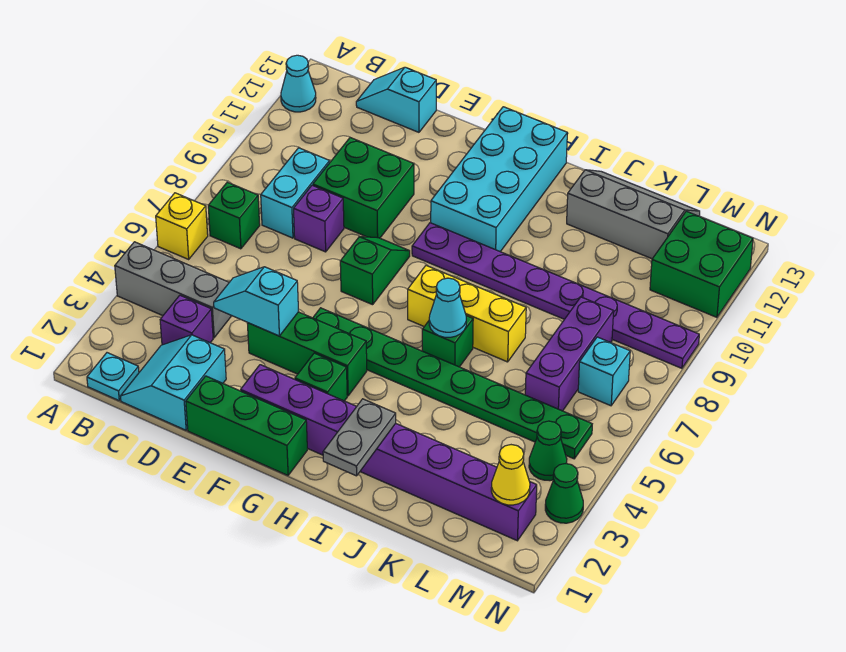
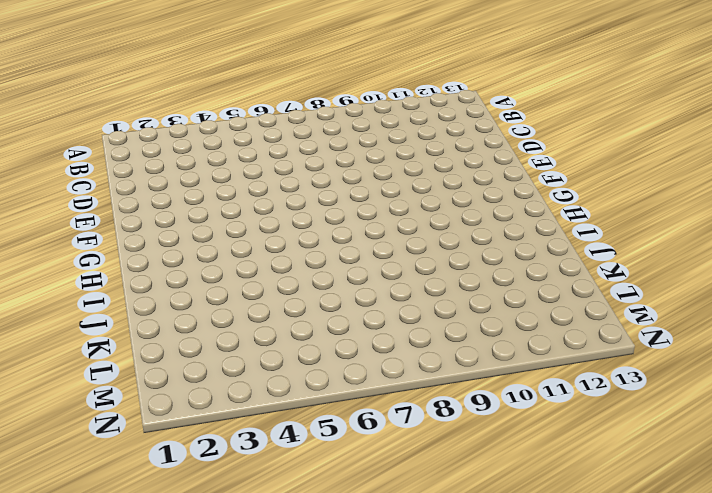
none -> grey 1x3 brick [115,242,232,338]
none -> yellow 1x1 brick [156,193,208,259]
none -> cyan 1x1 cone [281,55,316,112]
none -> cyan 1x1 plate [87,353,139,400]

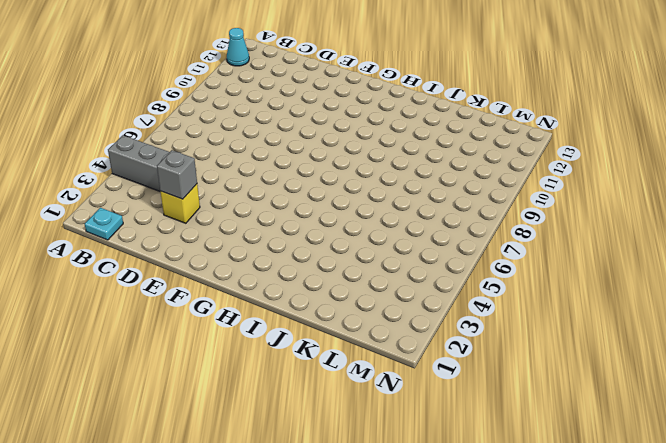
yellow 1x1 brick [160,184,200,223] -> yellow 1x1 brick moved to [156,193,208,259]
grey 1x1 brick [157,150,197,199] -> none
none -> green 1x1 brick [208,182,260,249]
none -> cyan 2x2 slope [121,335,226,430]
none -> purple 1x1 brick [160,295,213,345]
none -> cyan 1x2 brick [261,148,330,238]

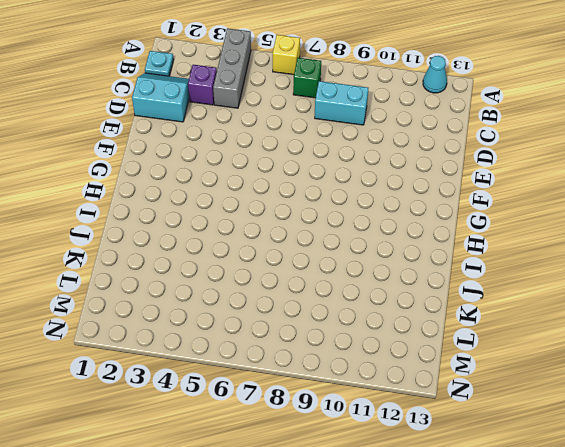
none -> cyan 1x2 slope [356,67,436,132]
none -> purple 1x1 brick [294,185,344,252]
none -> green 2x2 brick [313,138,414,238]
none -> green 1x3 brick [186,376,307,475]

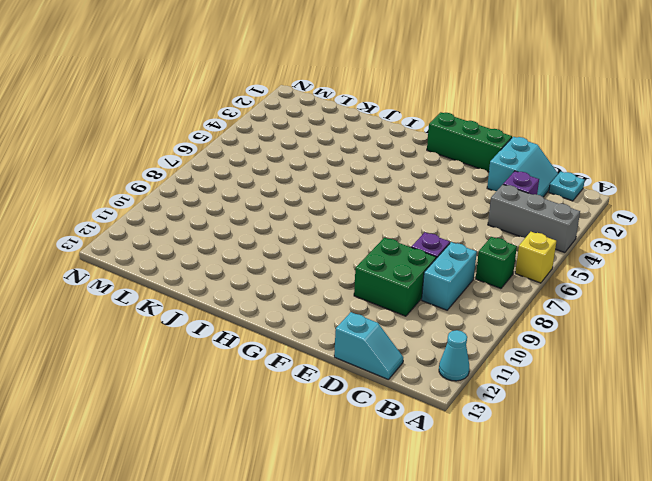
none -> green 1x3 brick [247,312,367,396]
none -> purple 1x8 brick [241,365,537,541]
none -> green 1x8 plate [313,308,592,459]
none -> green 1x2 slope [340,237,410,305]

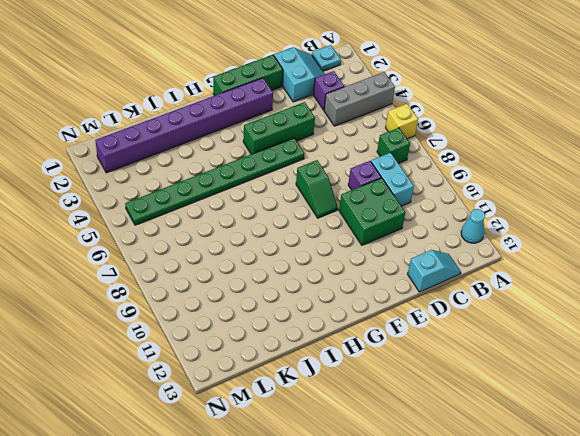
none -> green 1x1 brick [295,353,347,401]
none -> purple 1x8 plate [412,223,699,368]
none -> cyan 2x4 brick [431,107,567,252]
none -> yellow 1x3 brick [408,266,526,362]

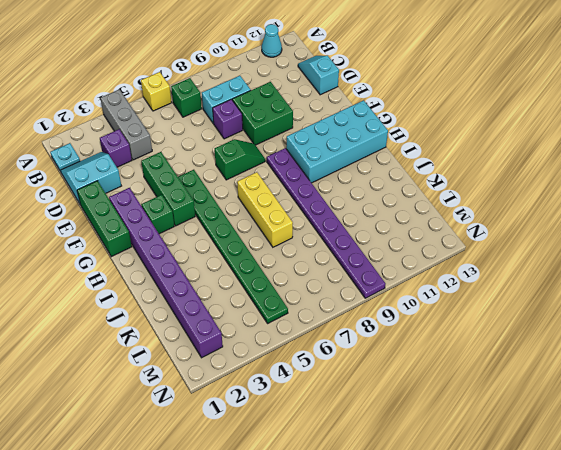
none -> green 1x1 brick [422,316,473,367]
none -> grey 2x3 slope [567,170,700,259]
none -> purple 1x3 brick [525,297,614,411]
none -> green 1x1 cone [529,421,567,481]

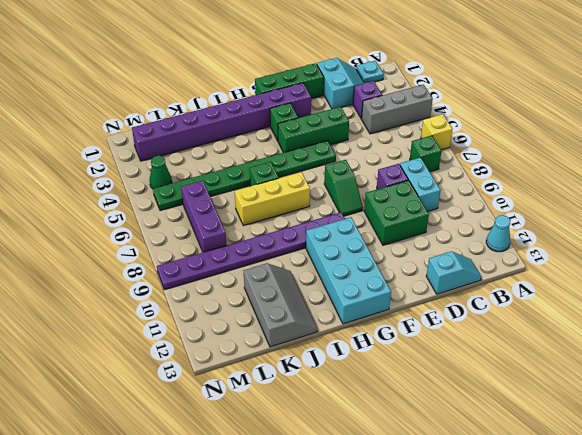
grey 2x3 slope [244,263,318,347] -> grey 2x3 slope turned to [567,170,700,259]
none -> cyan 1x1 brick [578,337,630,406]
none -> green 2x2 brick [650,211,753,317]
none -> green 1x1 cone [545,464,583,523]
none -> cyan 1x2 slope [214,267,298,336]

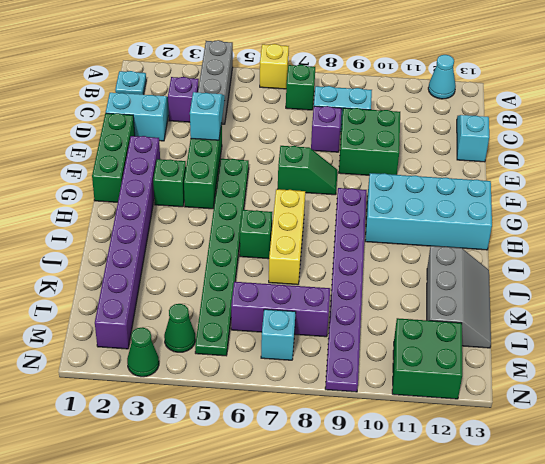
none -> grey 1x2 plate [323,399,396,476]
none -> cyan 1x1 cone [429,278,466,337]
none -> yellow 1x1 cone [491,445,530,505]

